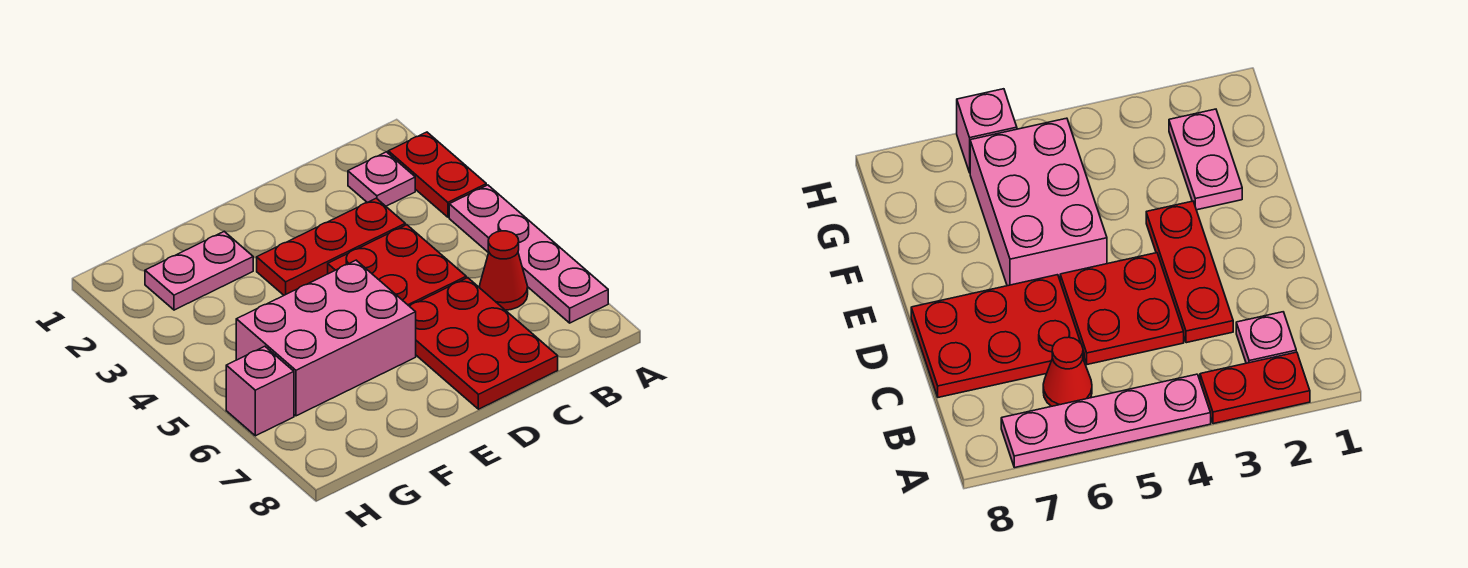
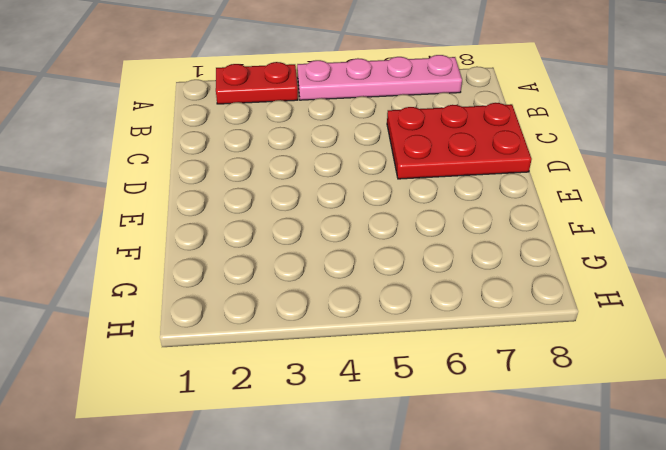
none -> pink 1x1 plate [348,152,415,206]
none -> red 1x1 cone [479,231,528,310]

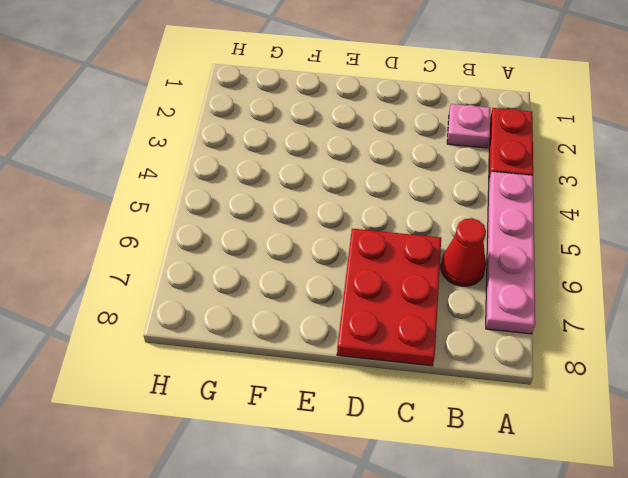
none -> red 1x3 plate [257,198,405,295]
none -> red 2x2 plate [328,225,466,306]

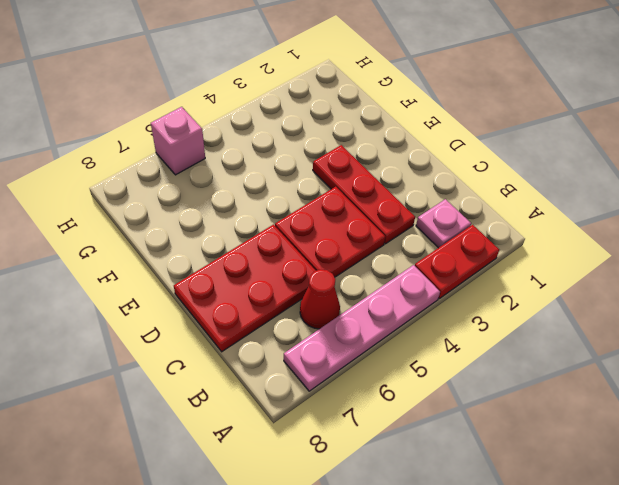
none -> pink 2x3 brick [236,260,416,416]
none -> pink 1x2 plate [145,232,253,310]

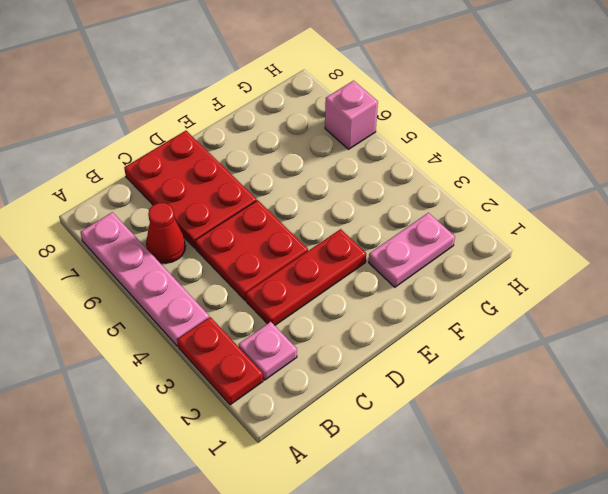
none -> pink 2x3 brick [236,260,416,416]

